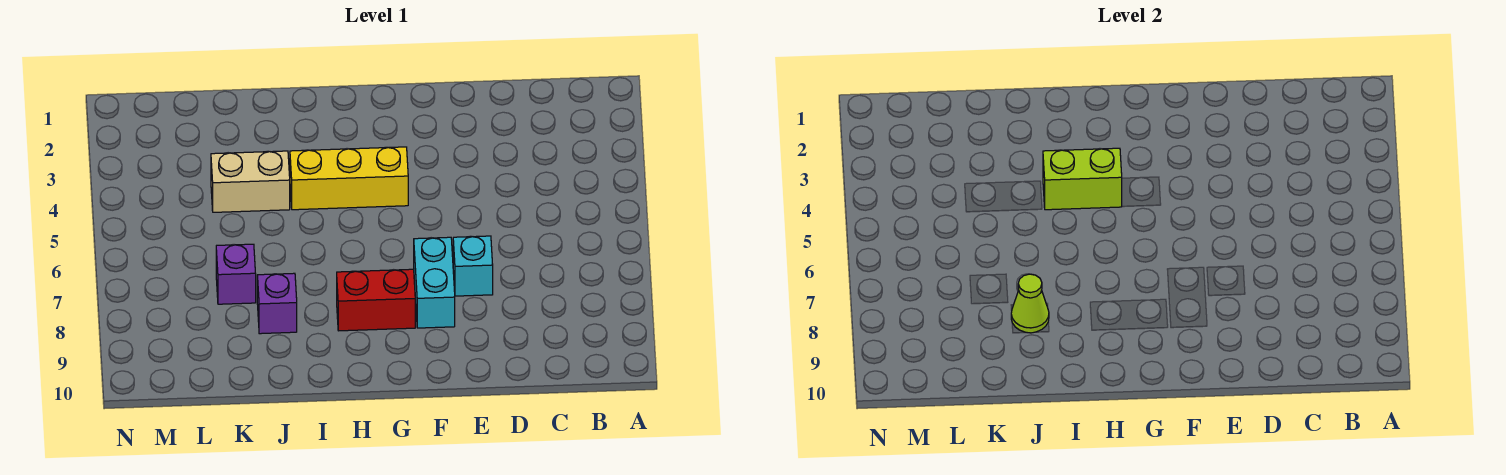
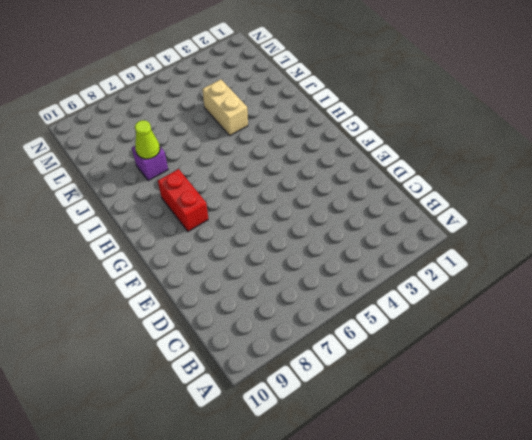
none -> cyan 1x1 brick [453,236,493,296]
none -> cyan 1x2 brick [414,237,455,328]

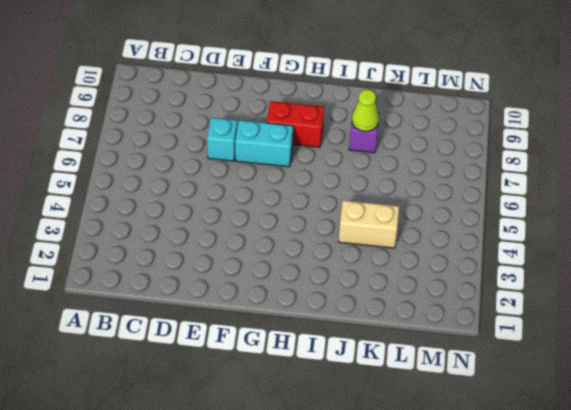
cyan 1x2 brick [235,120,293,167] -> cyan 1x2 brick turned to [414,237,455,328]
none -> yellow 1x3 brick [290,147,408,210]
none -> purple 1x1 brick [216,244,256,304]

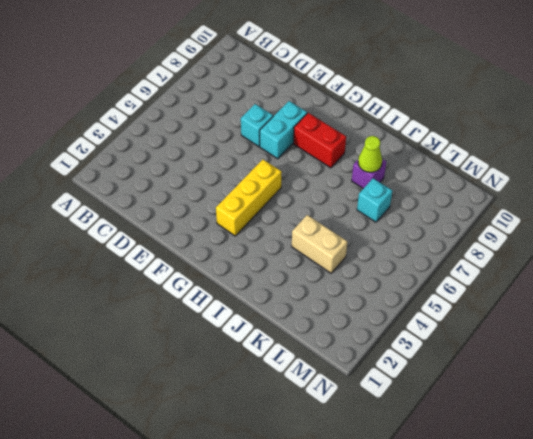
yellow 1x3 brick [216,160,282,236] -> yellow 1x3 brick turned to [290,147,408,210]
cyan 1x1 brick [357,178,393,222] -> purple 1x1 brick [216,244,256,304]
none -> lime 1x2 brick [1043,148,1122,210]

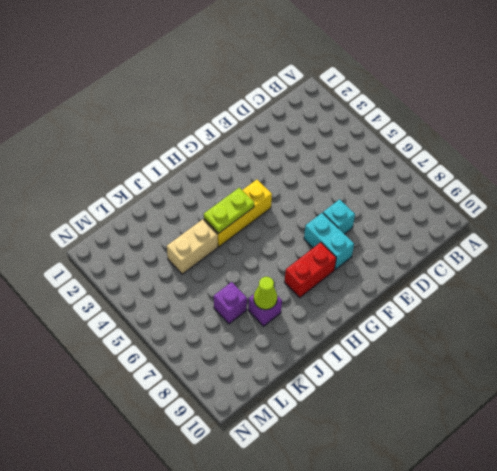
lime 1x2 plate [204,188,254,233] -> lime 1x2 brick [1043,148,1122,210]

